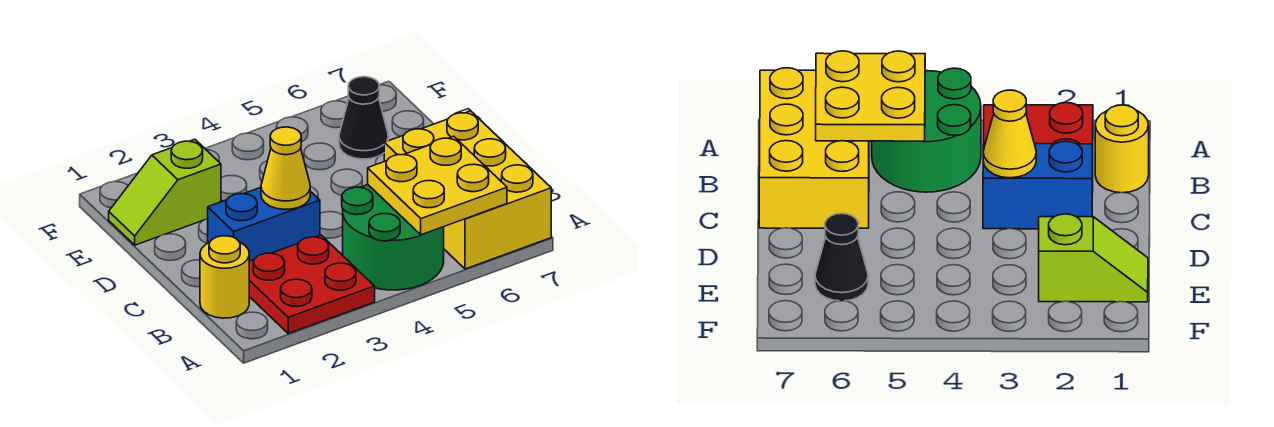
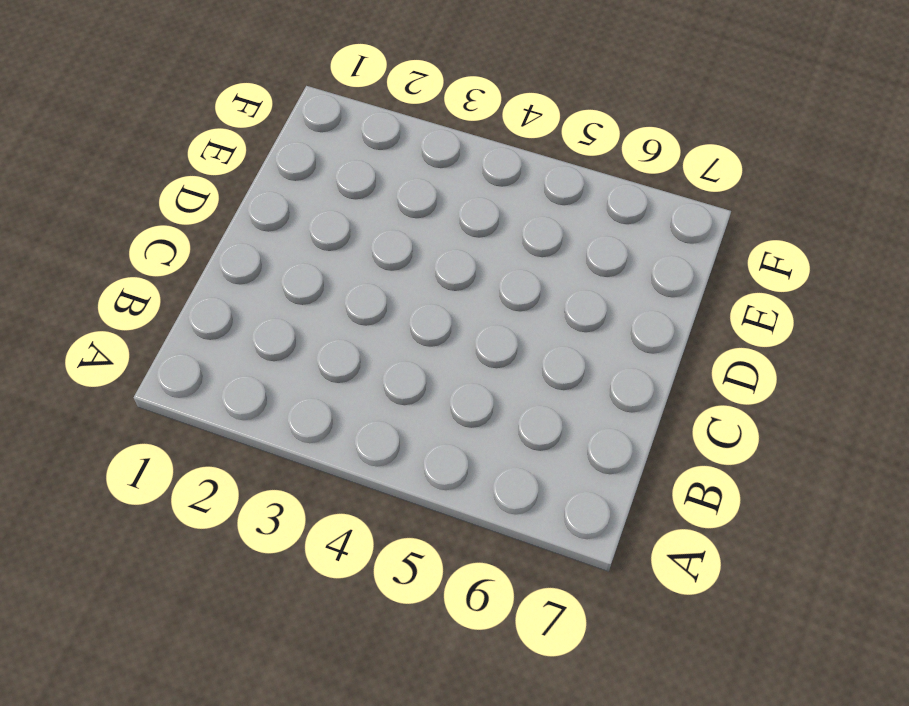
none -> red 2x2 plate [249,235,375,334]
none -> green 2x2 round brick [342,185,444,290]

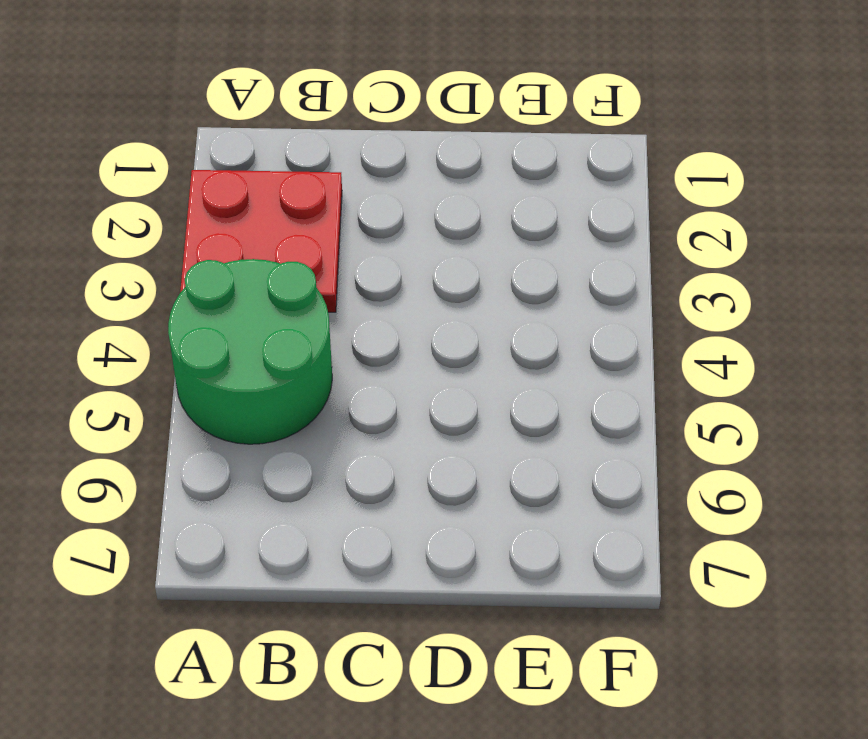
none -> yellow 2x3 brick [384,111,551,269]
none -> yellow 1x1 round brick [200,236,249,318]

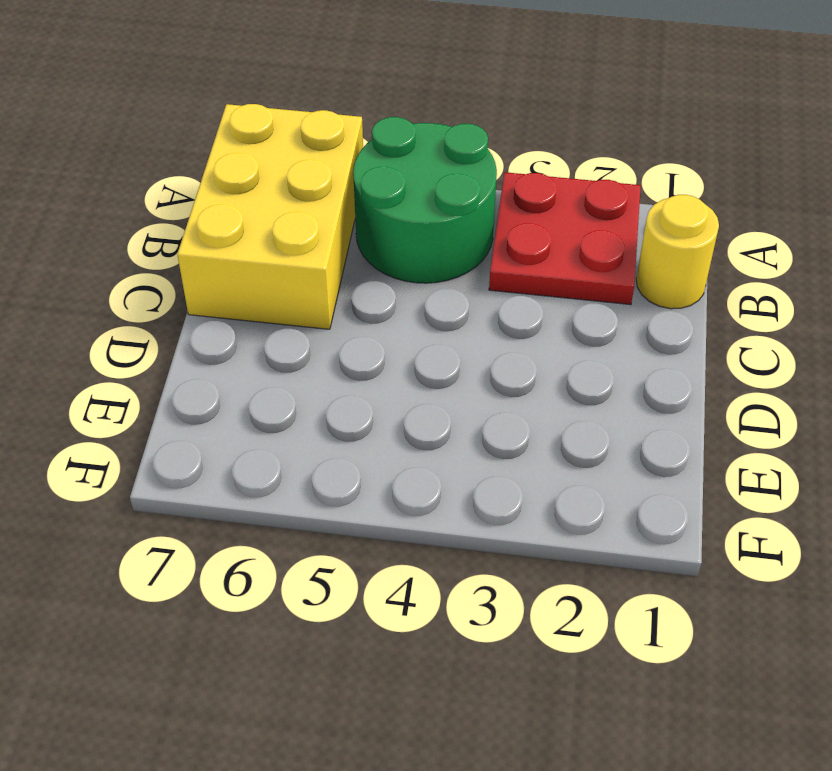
none -> blue 1x2 brick [208,187,320,261]
none -> lime 1x2 slope [109,139,221,245]

